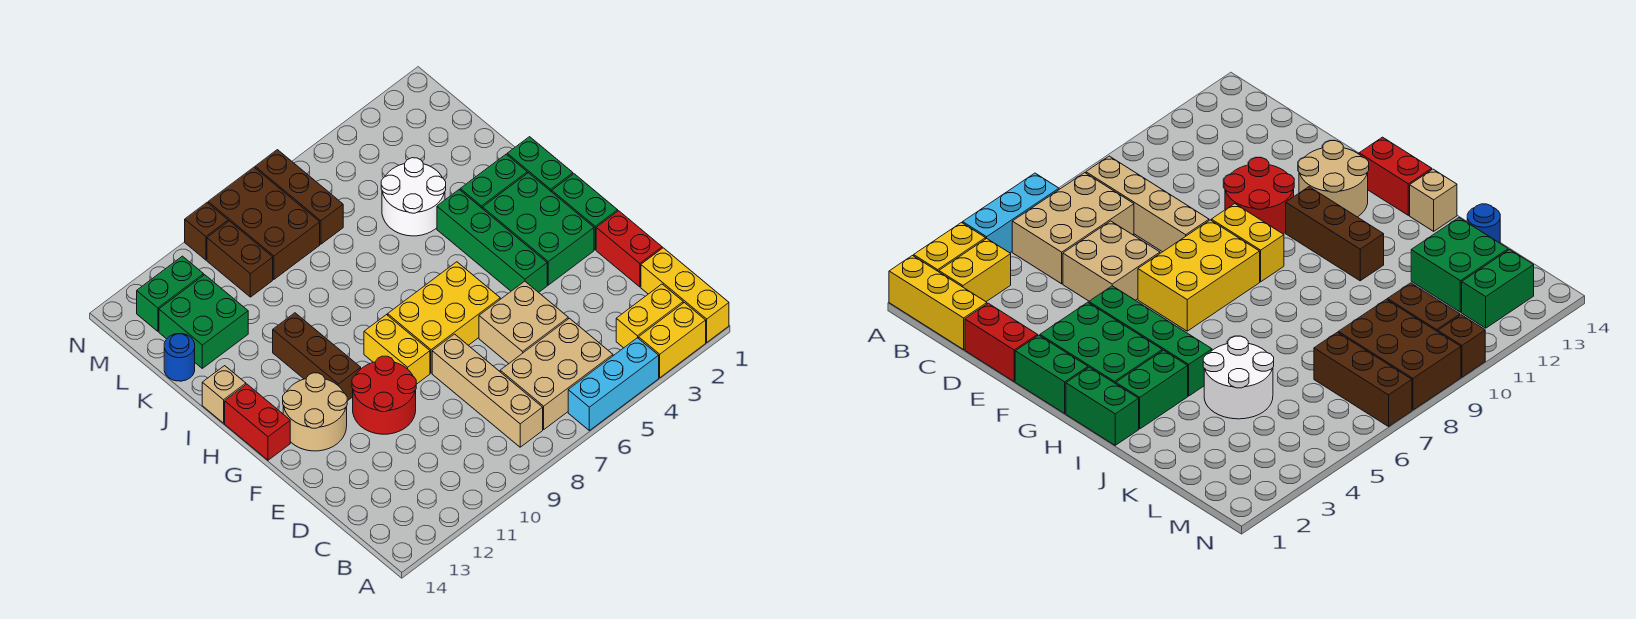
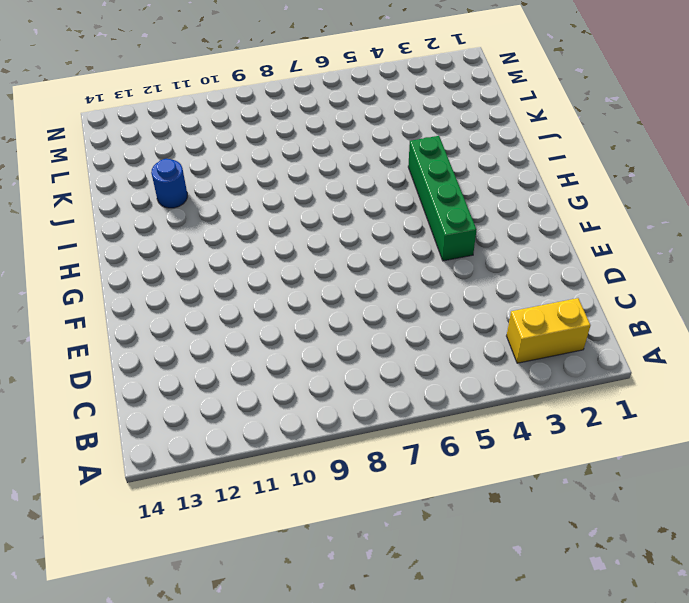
blue 1x1 round brick [151,159,187,208] -> blue 1x1 round brick moved to [164,334,195,381]
none -> yellow 1x3 brick [641,248,729,342]
none -> yellow 1x2 brick [639,303,706,378]
none -> cyan 1x3 brick [568,338,659,431]

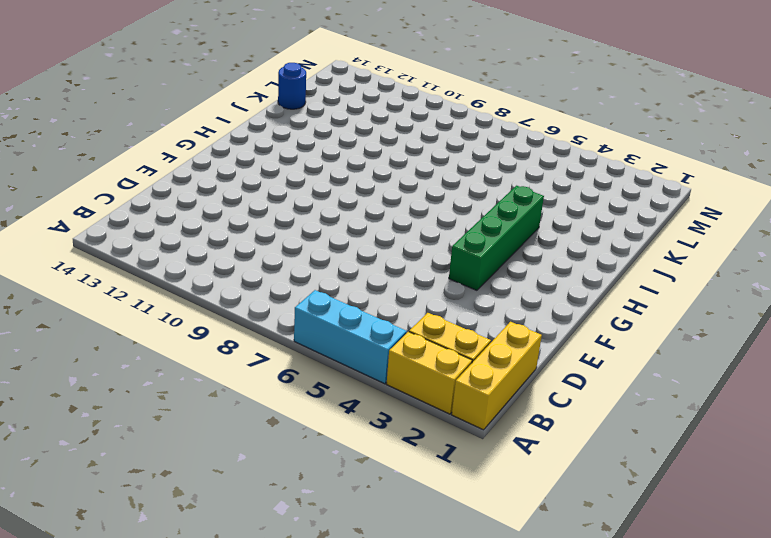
none -> tan 2x3 brick [500,318,613,429]
none -> tan 1x4 brick [432,334,543,447]
none -> red 1x2 brick [596,211,662,287]

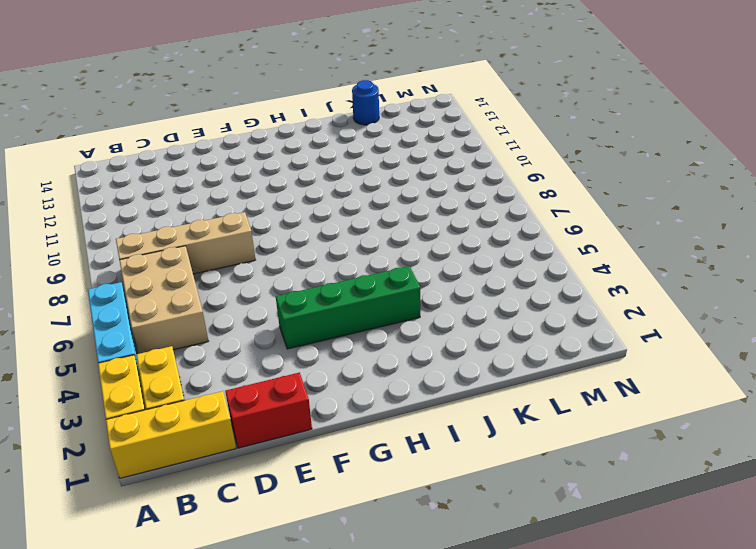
none -> tan 2x2 brick [479,281,568,363]
none -> red 2x2 round brick [352,356,416,434]
none -> green 1x2 brick [552,174,618,250]

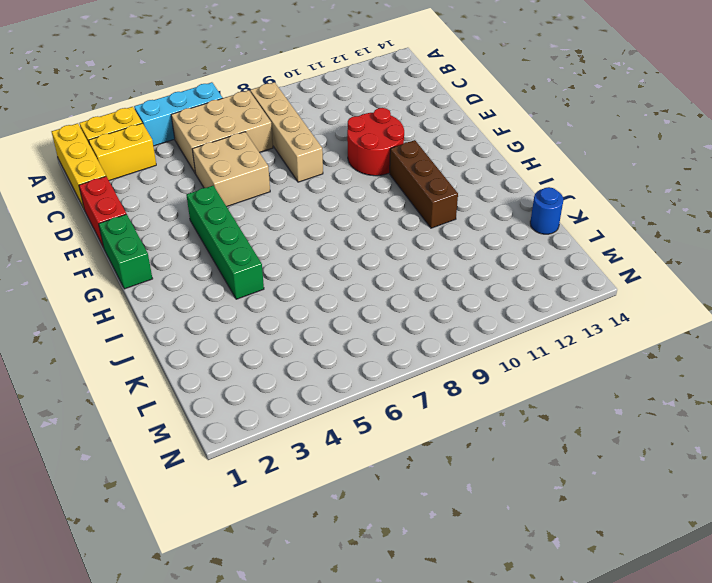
none -> green 2x3 brick [483,173,594,285]
none -> yellow 2x3 brick [388,262,500,373]
none -> yellow 1x2 brick [364,315,430,384]

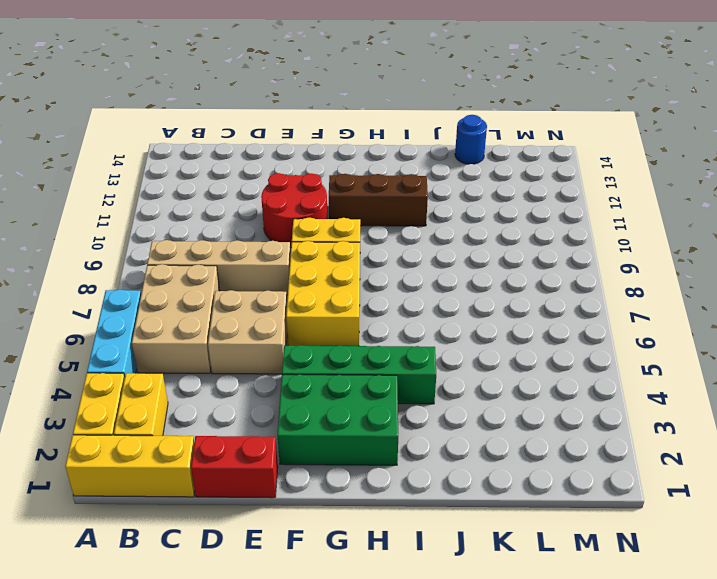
none -> green 1x2 brick [552,174,618,250]
none -> tan 2x2 round brick [283,373,347,451]
none -> red 1x2 brick [225,384,290,460]

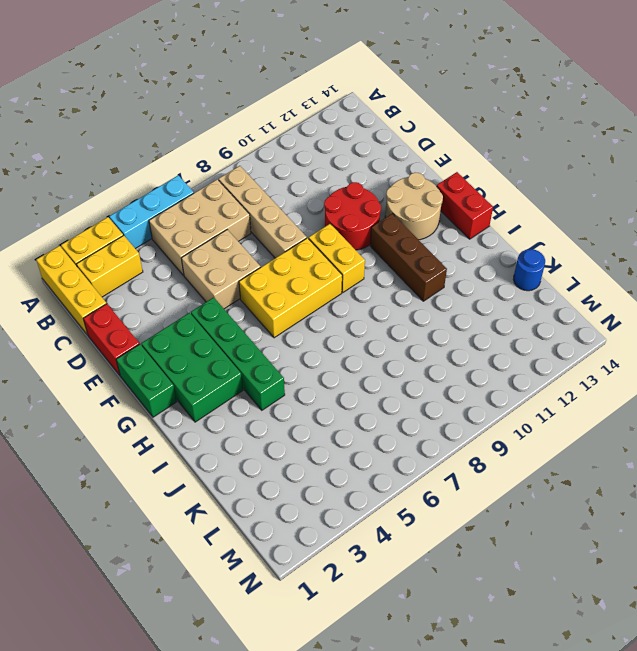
none -> green 1x2 brick [507,137,573,192]
none -> green 1x2 brick [460,154,527,209]
none -> tan 1x1 brick [202,366,246,423]

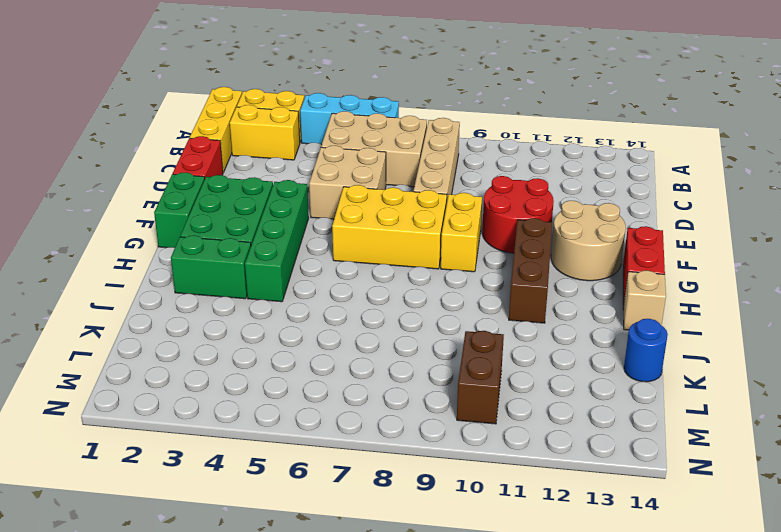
none -> green 1x2 brick [507,137,573,192]
none -> white 2x2 round brick [381,158,446,236]
none -> green 2x2 brick [159,275,248,368]

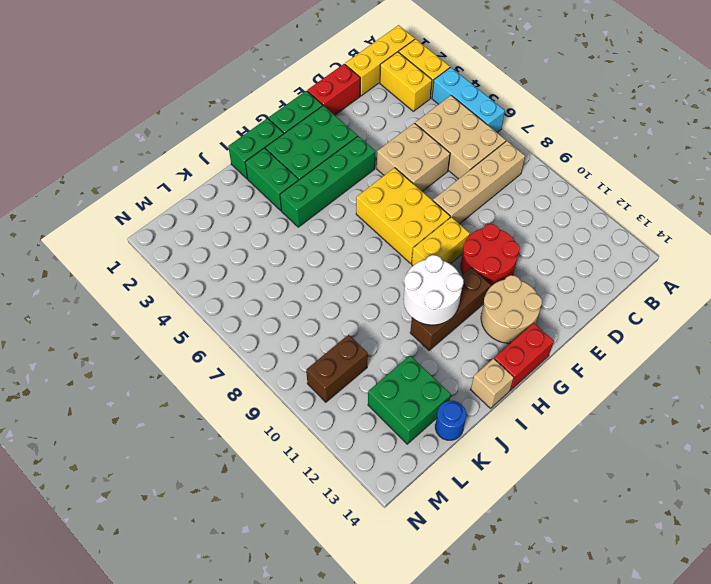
white 2x2 round brick [403,255,463,325] -> white 2x2 round brick moved to [381,158,446,236]
none -> brown 1x3 brick [255,150,343,244]
none -> brown 2x3 brick [208,167,320,279]
none -> green 1x2 brick [137,256,204,331]

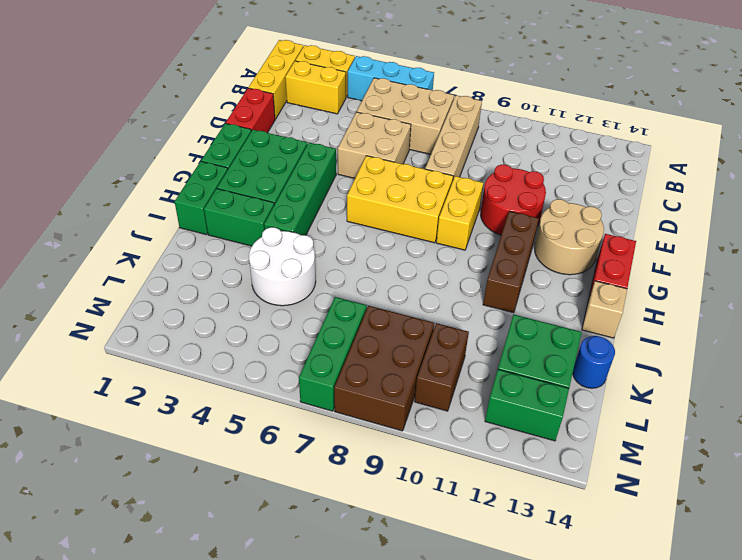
green 1x3 brick [299,297,367,411] -> brown 1x3 brick [255,150,343,244]
none -> brown 1x1 brick [185,203,228,260]

